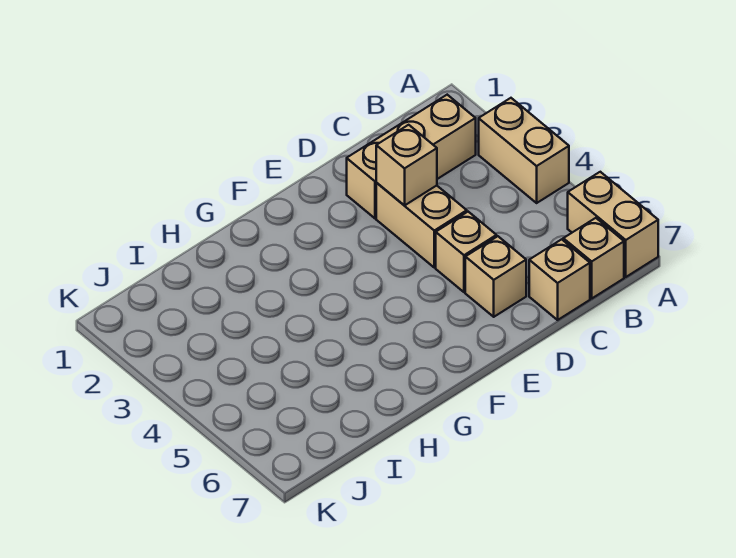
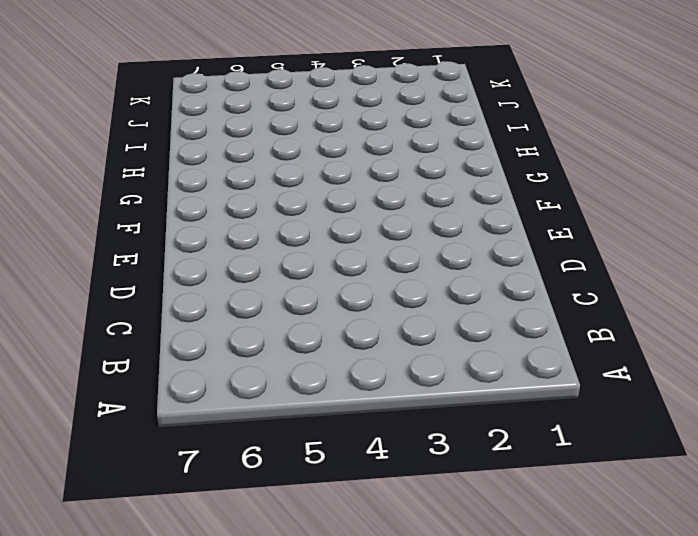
none -> tan 1x2 brick [479,98,569,203]
none -> tan 1x2 brick [568,172,658,277]

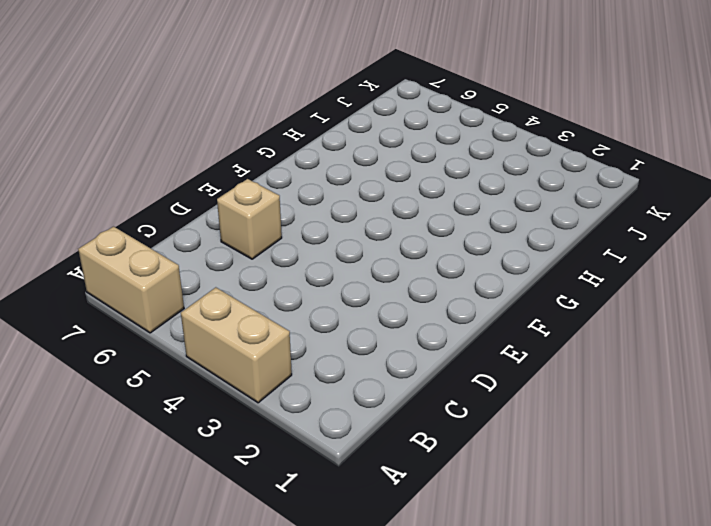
none -> tan 1x3 brick [347,95,476,218]
none -> tan 1x1 brick [563,218,624,298]

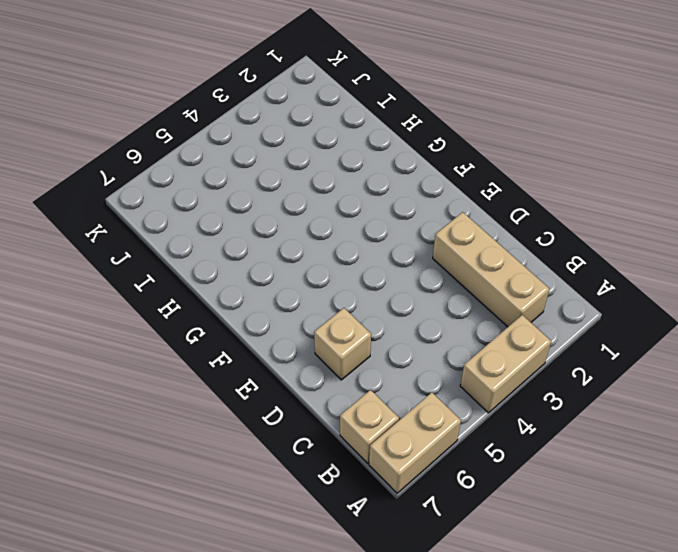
none -> tan 1x1 brick [529,239,590,320]
none -> tan 1x2 brick [376,183,467,267]

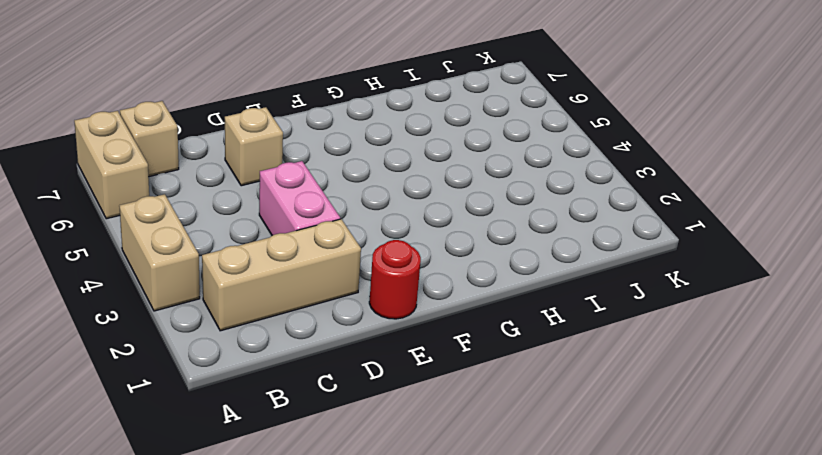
pink 1x2 brick [259,161,340,236] -> tan 1x2 brick [376,183,467,267]
red 1x1 round brick [369,240,421,319] -> none
none -> tan 1x1 brick [529,239,590,320]
none -> tan 1x1 brick [436,212,496,292]

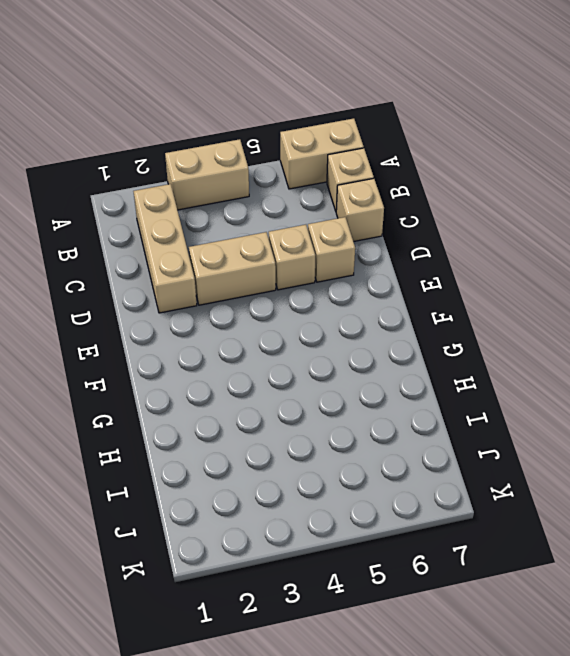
none -> tan 1x1 brick [376,125,437,205]

